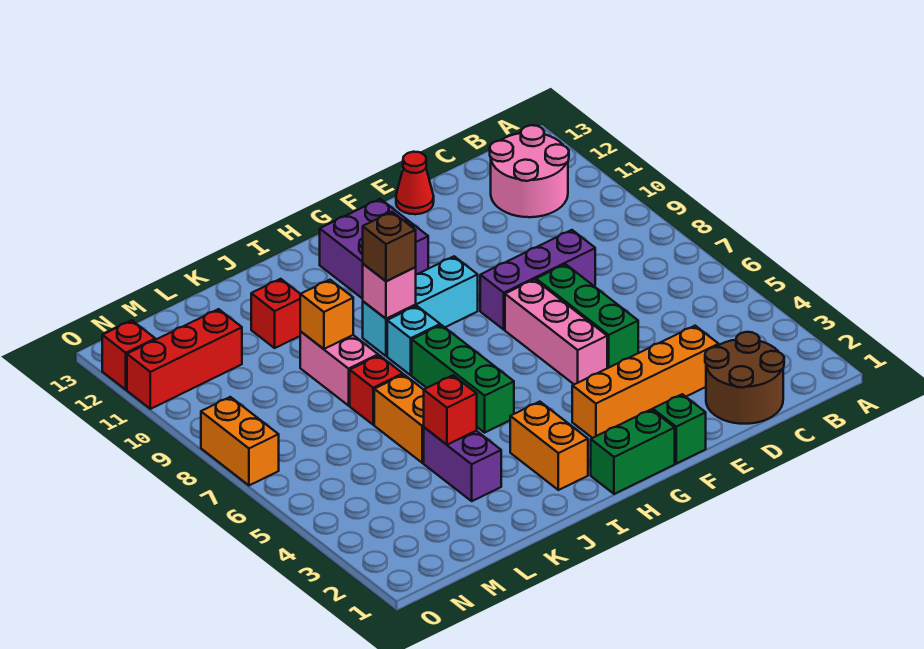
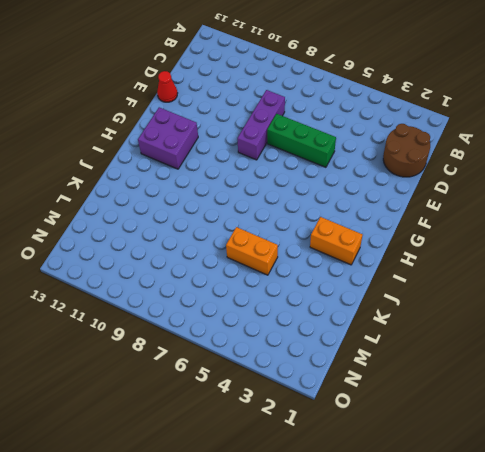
none -> pink 2x2 round brick [490,125,569,217]
none -> orange 1x4 brick [572,326,719,438]
none -> green 1x1 brick [653,394,706,464]

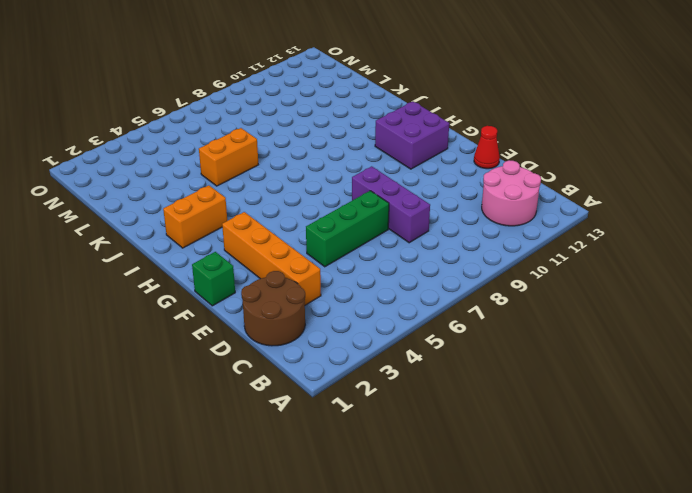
none -> pink 1x3 brick [505,279,607,384]
none -> green 1x2 brick [591,409,675,494]
none -> cyan 1x3 brick [363,256,478,356]

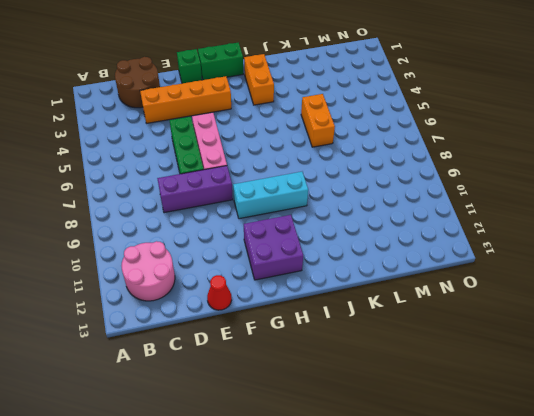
none -> green 1x3 brick [412,325,514,433]
none -> cyan 1x1 brick [387,306,440,375]
none -> purple 1x2 brick [424,427,501,501]

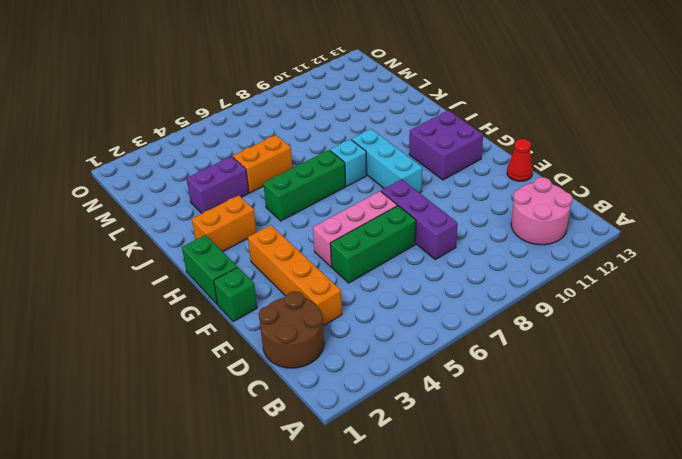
none -> red 1x1 brick [350,355,403,425]
none -> pink 1x2 brick [300,332,378,406]
none -> red 1x1 brick [251,279,301,348]

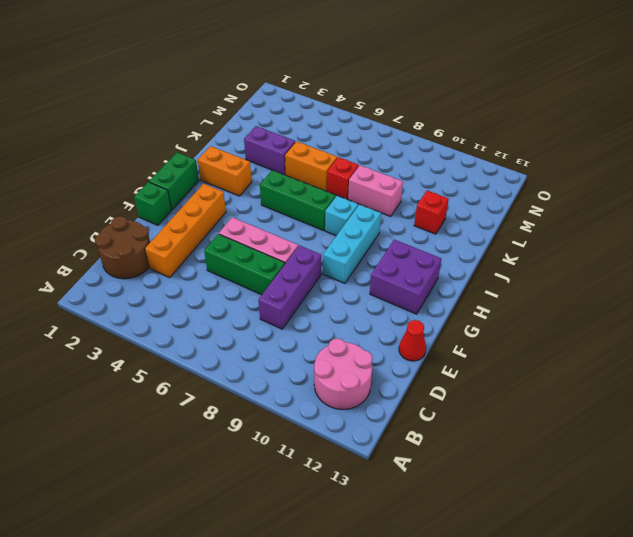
none -> red 1x3 brick [127,309,242,409]
none -> orange 1x2 brick [201,397,279,485]
none -> red 1x1 brick [102,320,155,390]

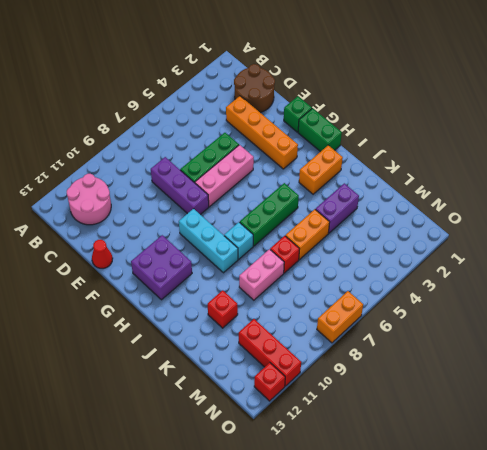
none -> pink 1x1 brick [363,264,416,319]
none -> red 1x1 brick [424,375,477,445]
none -> orange 1x1 brick [300,280,353,349]

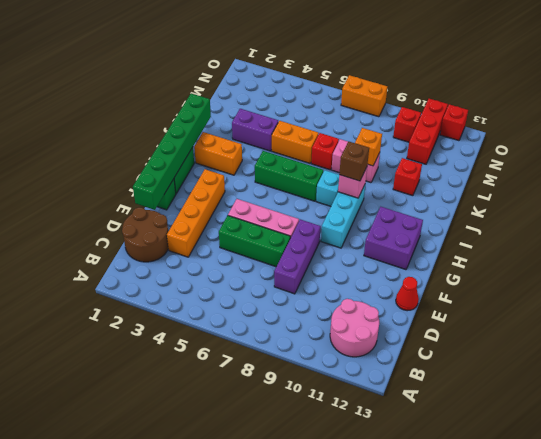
green 1x6 brick [133,93,211,210] -> none
red 1x1 brick [393,107,421,142] -> red 1x1 brick moved to [424,375,477,445]

